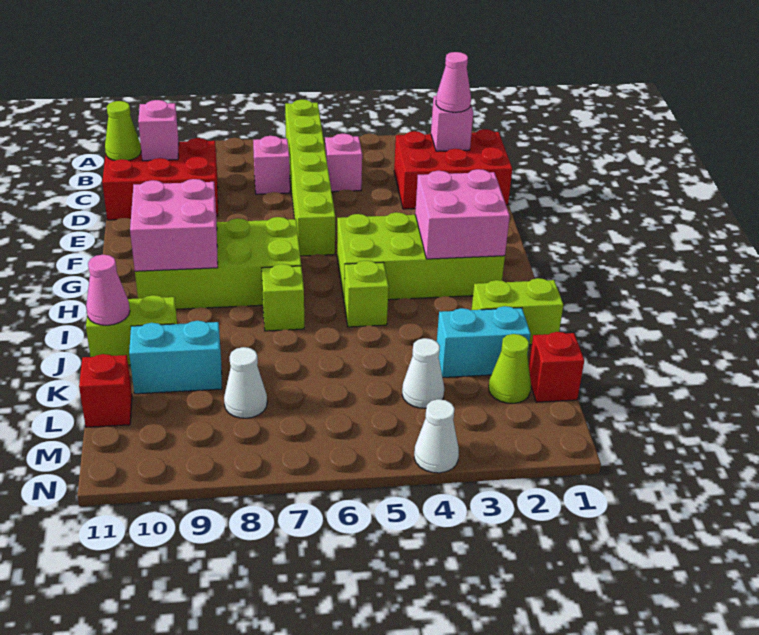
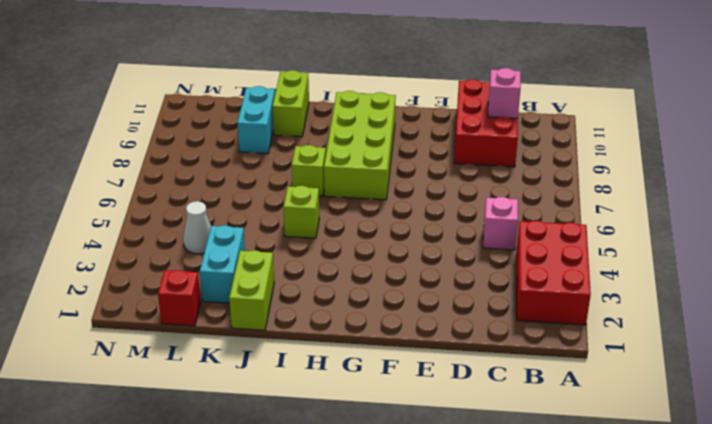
red 2x3 brick [517,221,591,325] -> red 2x3 brick moved to [394,129,512,209]
none -> lime 1x6 brick [285,99,335,256]
none -> pink 1x1 brick [253,136,290,194]
none -> lime 2x4 brick [337,212,505,300]

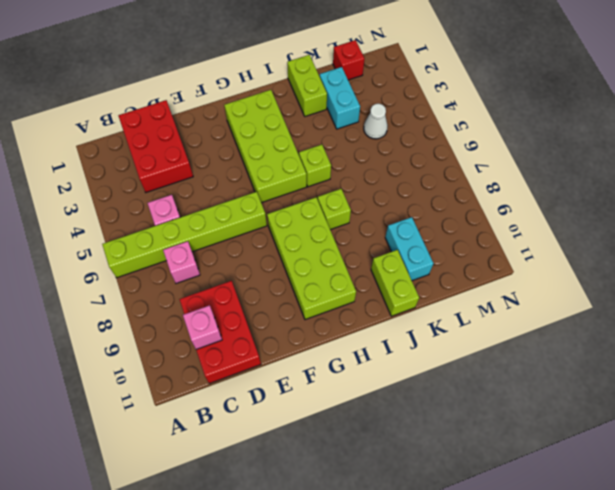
none -> lime 1x1 cone [489,334,531,403]
none -> white 1x1 cone [224,347,267,418]
none -> red 1x1 brick [79,354,132,427]

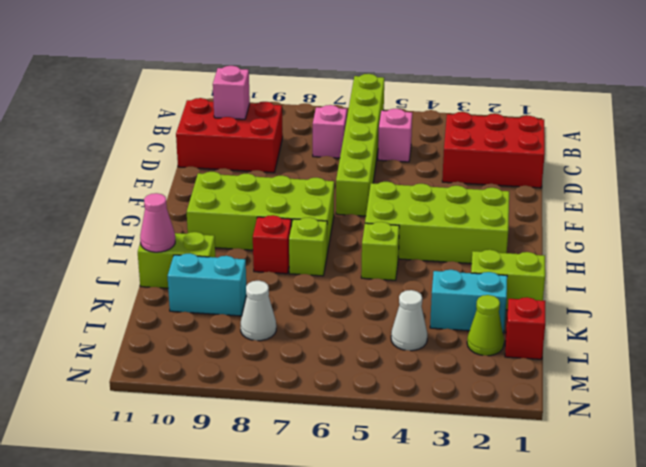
red 1x1 brick [253,215,291,274] -> red 1x1 brick moved to [79,354,132,427]
none -> white 1x1 cone [414,399,459,473]
none -> pink 1x1 brick [431,96,473,151]
none -> lime 1x1 cone [105,101,141,161]

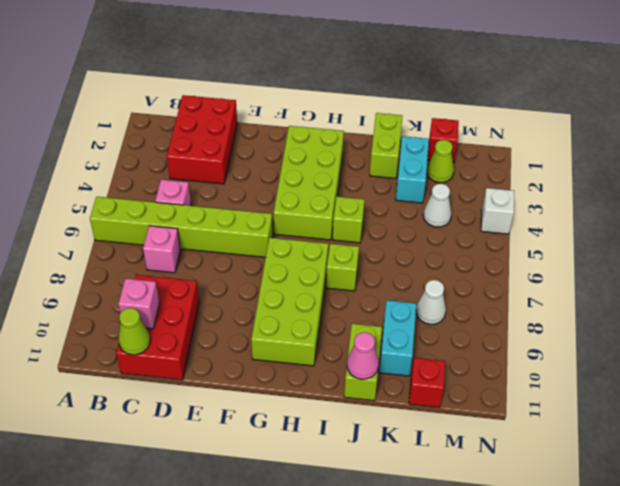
white 1x1 brick [481,188,514,234] -> white 1x1 cone [414,399,459,473]
none -> pink 1x1 brick [431,96,473,151]
none -> pink 2x2 brick [415,169,510,259]
none -> pink 2x2 brick [130,179,218,271]

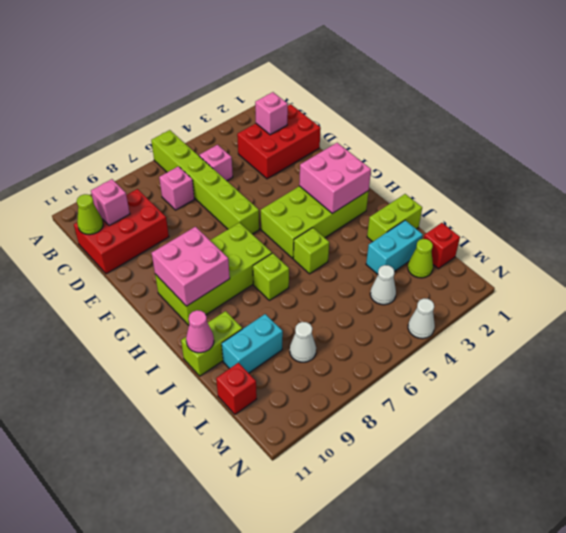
none -> pink 1x1 cone [436,52,471,112]

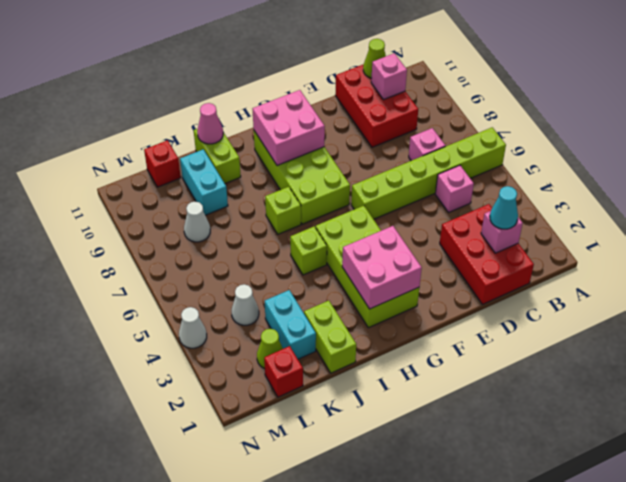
cyan 1x1 cone [490,186,518,229] -> pink 1x1 cone [436,52,471,112]

